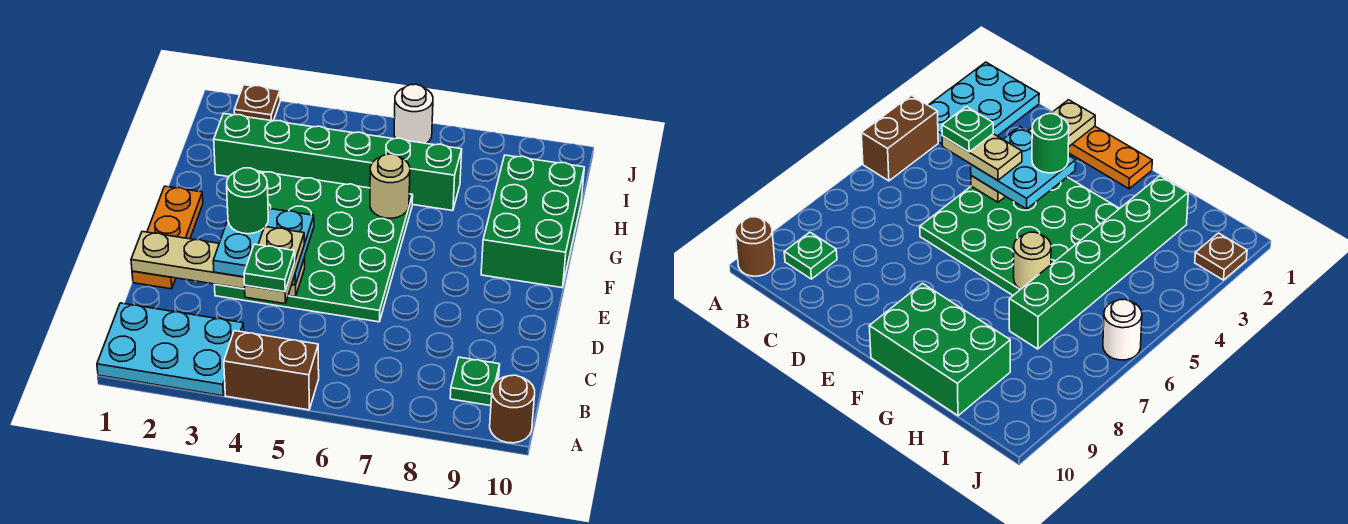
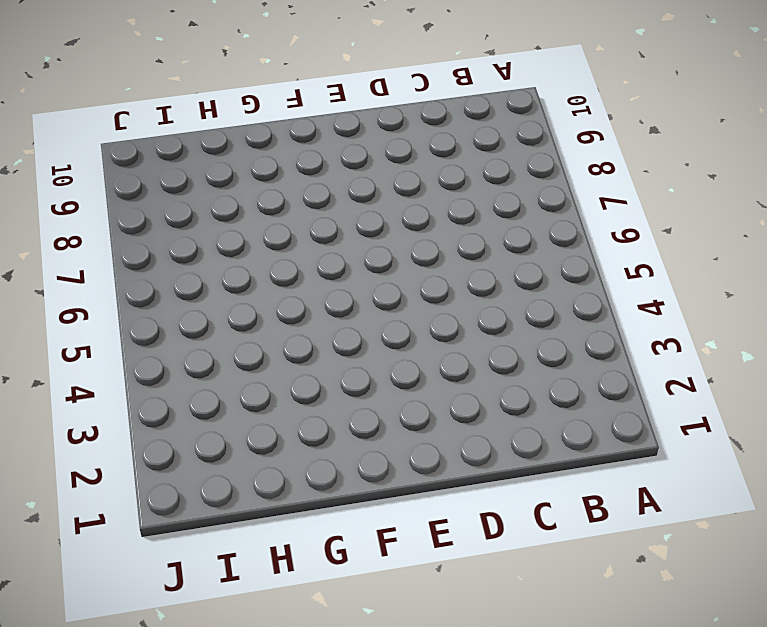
none -> cyan 2x3 plate [97,303,244,396]
none -> brown 1x2 brick [224,331,319,410]
none -> brown 1x1 round brick [490,375,535,443]

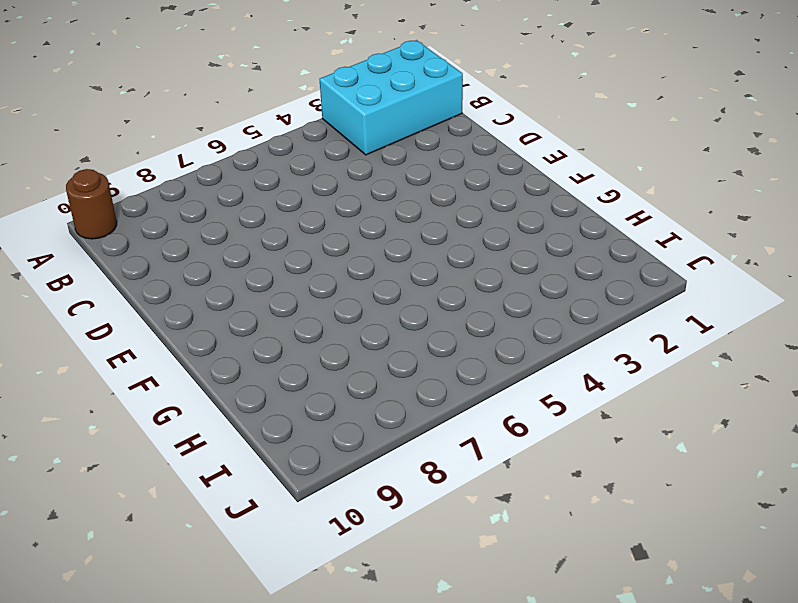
cyan 2x3 brick [320,40,463,155] -> cyan 2x3 plate [97,303,244,396]
none -> brown 1x2 brick [224,331,319,410]
none -> green 1x1 plate [450,357,500,406]
none -> orange 1x3 plate [132,186,203,289]

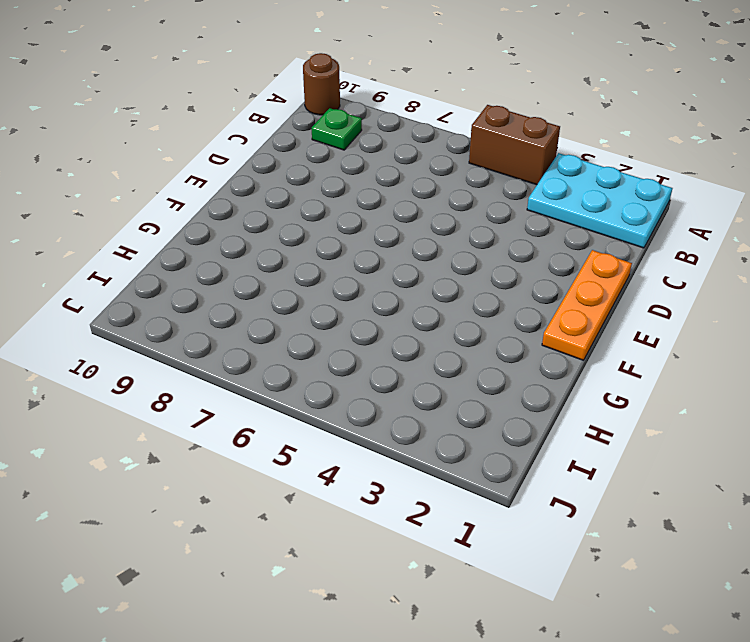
none -> green 4x4 plate [214,171,413,322]
none -> green 2x3 brick [481,155,584,288]
none -> green 1x6 brick [214,114,462,211]

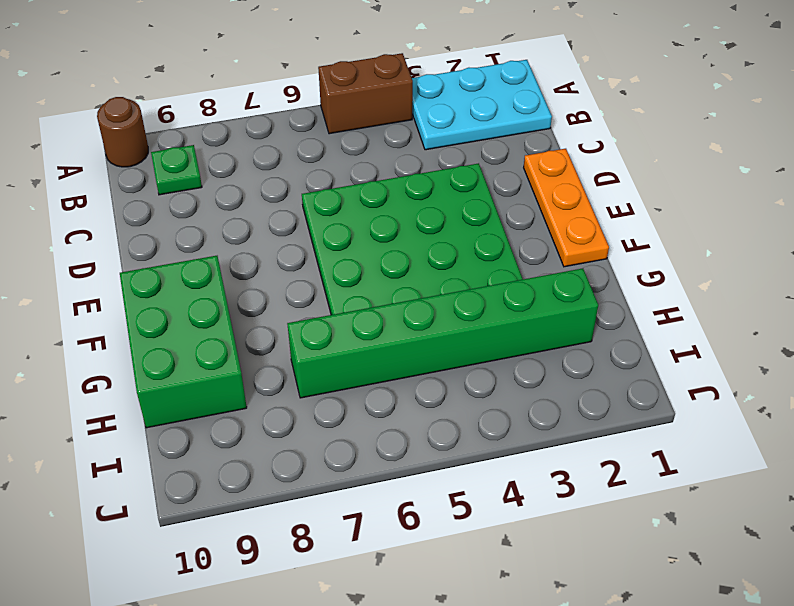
none -> brown 1x1 plate [234,85,280,121]
none -> white 1x1 round brick [394,84,433,143]
none -> tan 1x4 plate [131,232,305,297]

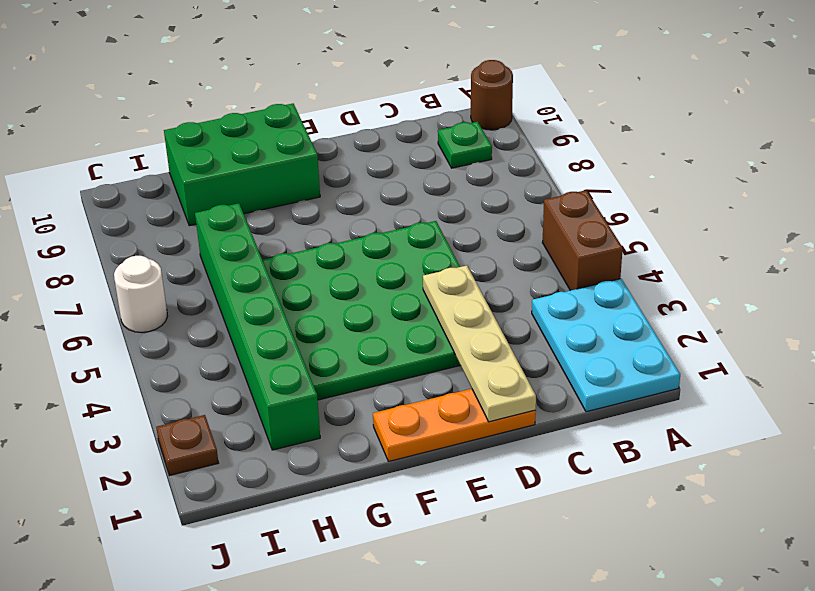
none -> tan 1x1 round brick [370,154,410,218]
none -> cyan 2x2 plate [213,208,314,285]
none -> tan 1x2 plate [245,227,304,304]

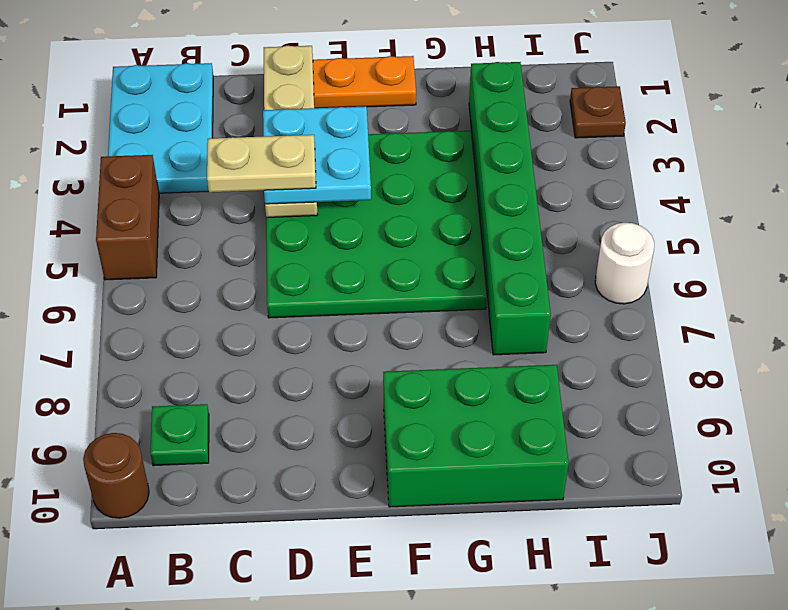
none -> tan 1x1 round brick [370,154,410,218]
none -> green 1x1 round brick [227,168,268,234]
none -> green 1x1 plate [244,244,295,292]

